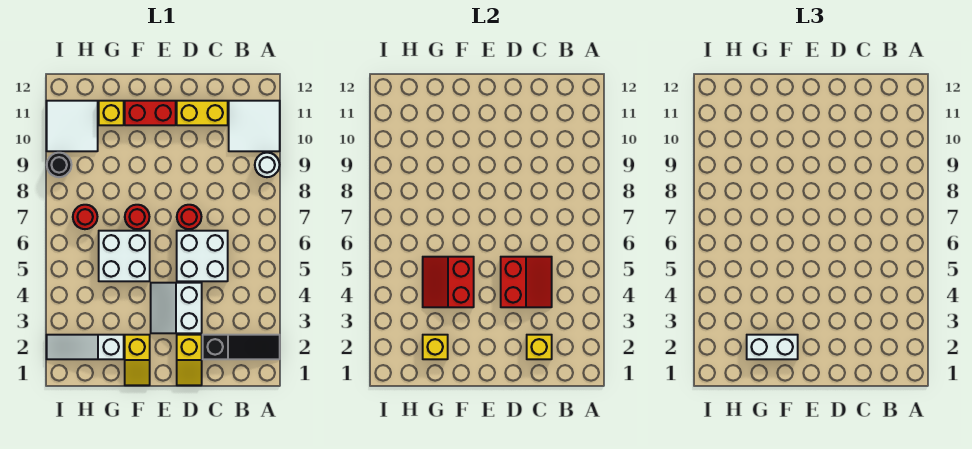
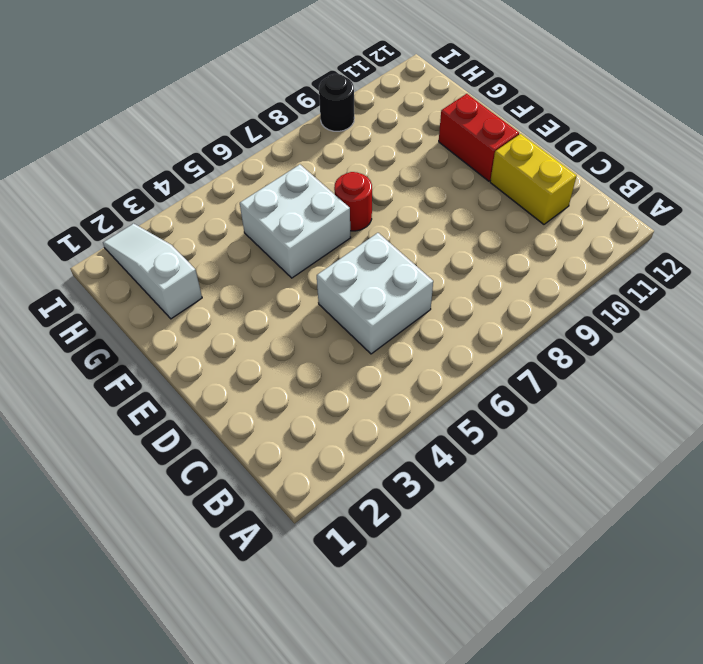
none -> black 1x3 slope [203,335,280,359]
none -> white 1x1 round brick [255,153,279,177]
none -> white 2x2 tile [229,101,280,151]

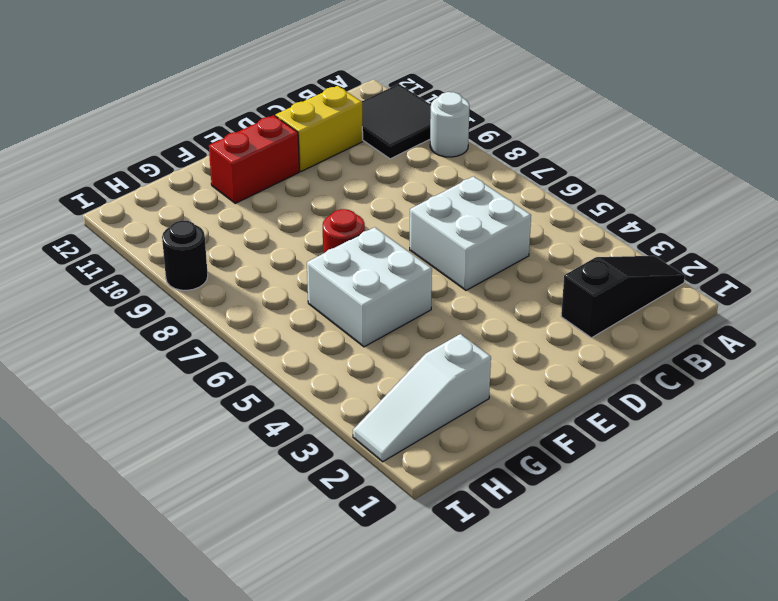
black 2x2 tile [362,84,431,159] -> white 2x2 tile [229,101,280,151]
none -> yellow 1x2 slope [177,335,202,385]
none -> white 2x2 slope [151,283,202,333]
none -> red 1x1 round brick [177,205,201,229]

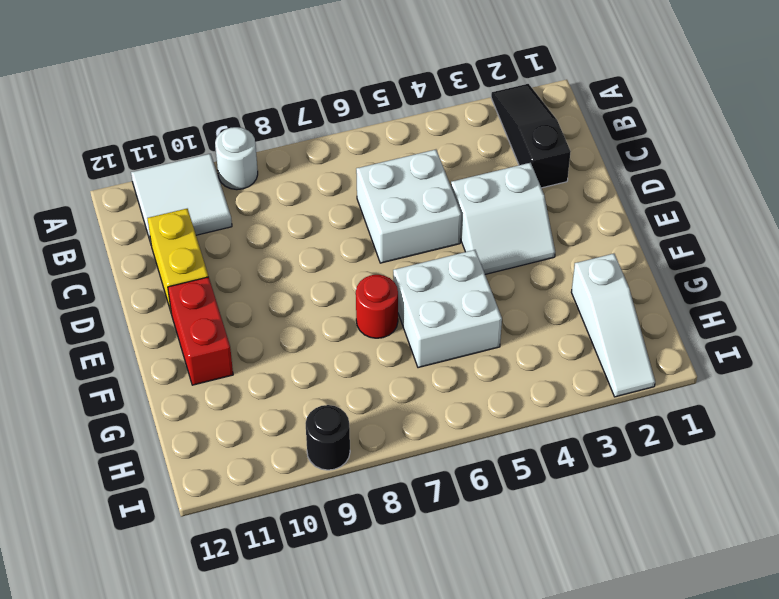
none -> yellow 1x2 slope [177,335,202,385]
none -> red 1x1 round brick [177,205,201,229]
none -> yellow 1x2 slope [125,335,150,385]

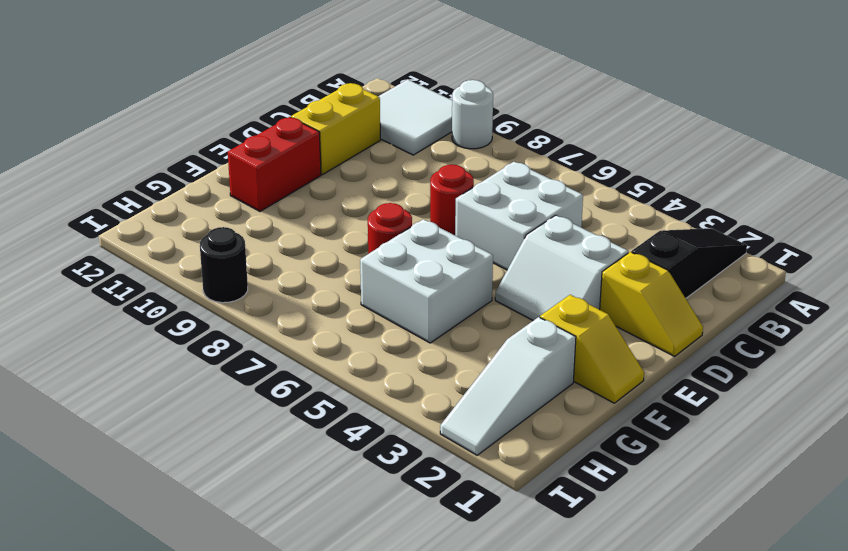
none -> yellow 1x1 brick [99,101,124,125]
none -> red 1x1 round brick [73,205,97,229]
none -> white 2x2 tile [47,101,98,151]

